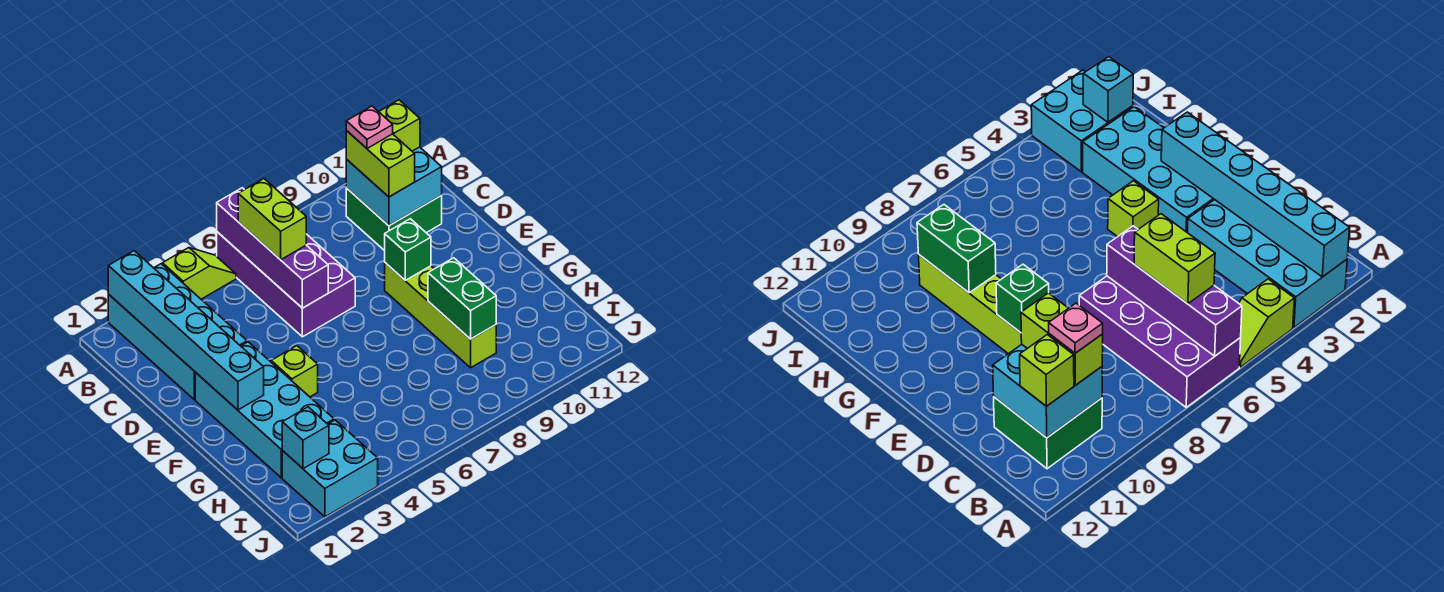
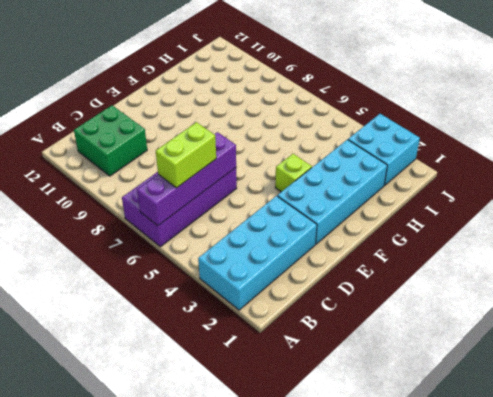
none -> lime 1x2 slope [162,248,236,299]
none -> lime 1x4 brick [385,263,496,368]
none -> cyan 1x6 brick [108,251,264,410]

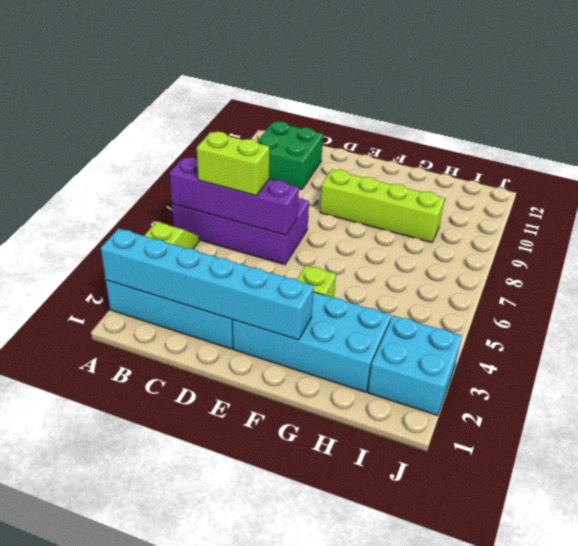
none -> cyan 2x2 brick [346,147,442,226]
none -> green 1x1 brick [385,219,431,280]
none -> green 1x2 brick [428,258,496,339]

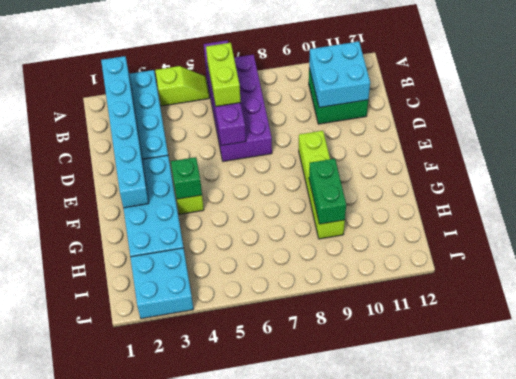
green 1x1 brick [171,157,202,199] -> green 1x1 brick moved to [385,219,431,280]
none -> cyan 1x1 brick [282,407,329,469]
none -> lime 1x2 brick [346,131,415,197]
none -> lime 1x1 brick [379,100,420,151]

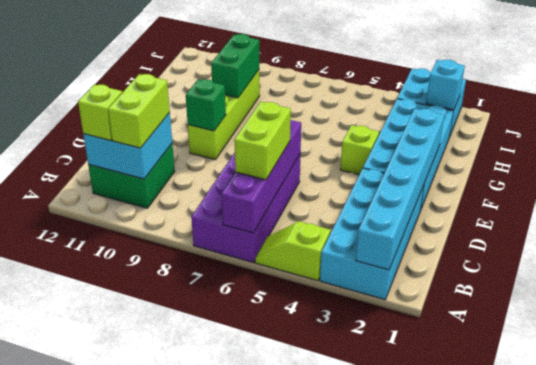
none -> pink 1x1 plate [346,106,393,149]

